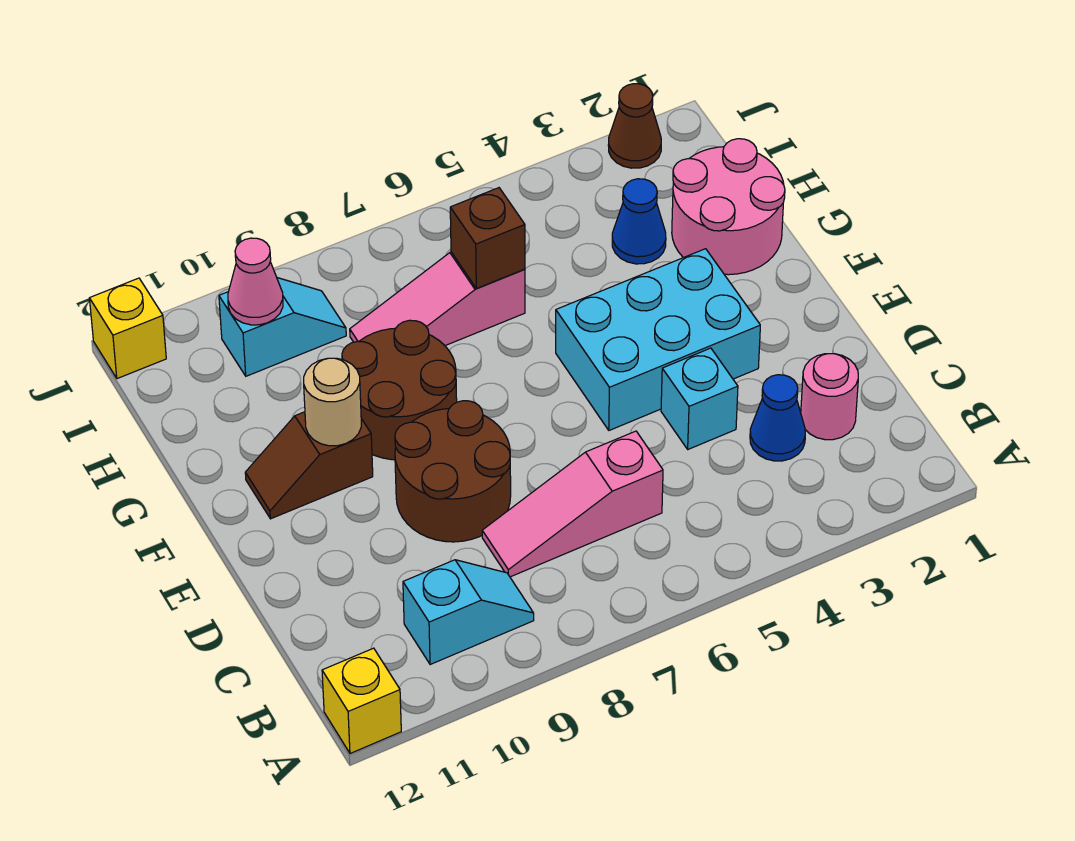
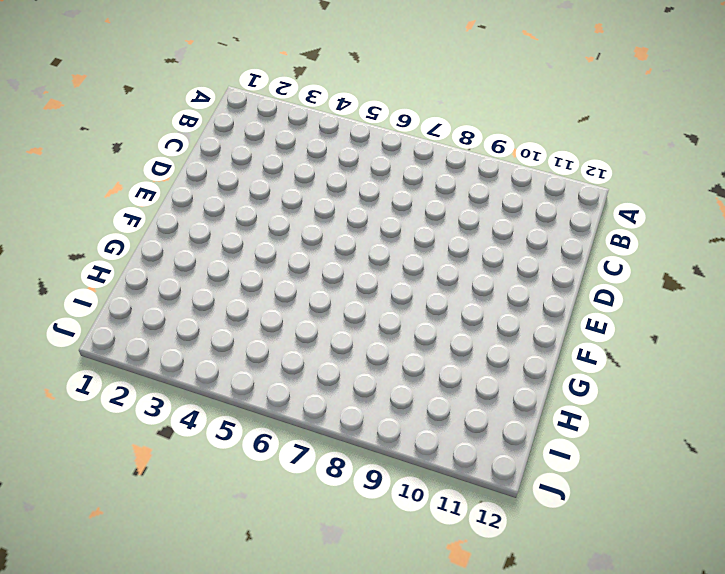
none -> yellow 1x1 brick [322,648,401,753]
none -> cyan 1x2 slope [403,560,534,665]
none -> pink 1x1 round brick [801,354,858,440]

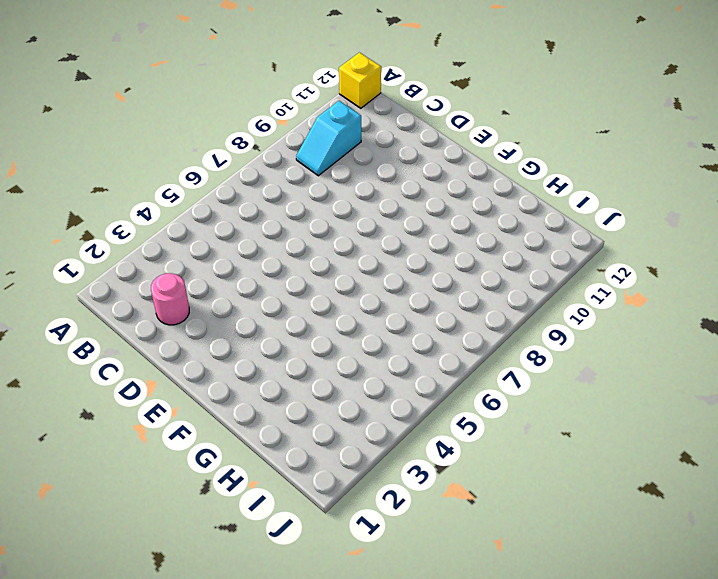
none -> blue 1x1 cone [750,375,805,461]
none -> pink 1x3 slope [482,431,663,577]
none -> cyan 1x1 brick [661,348,738,449]

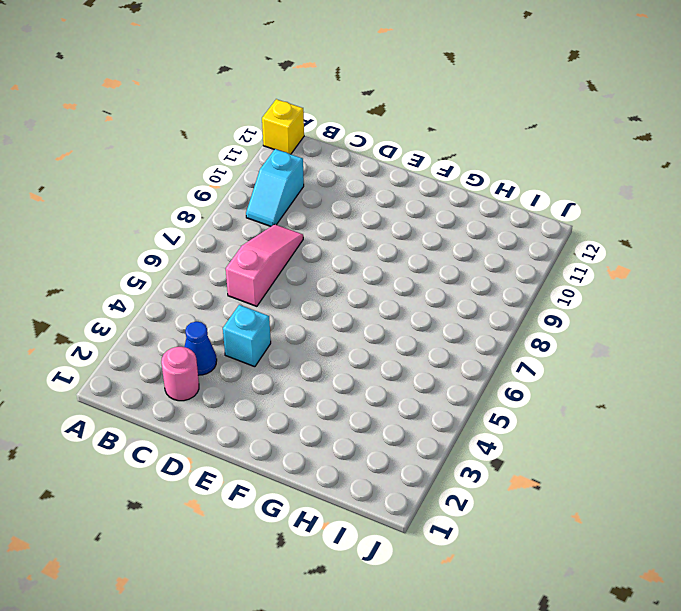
none -> brown 2x2 round brick [395,401,511,542]
none -> cyan 2x3 brick [556,249,760,430]
none -> brown 2x2 round brick [342,320,457,460]

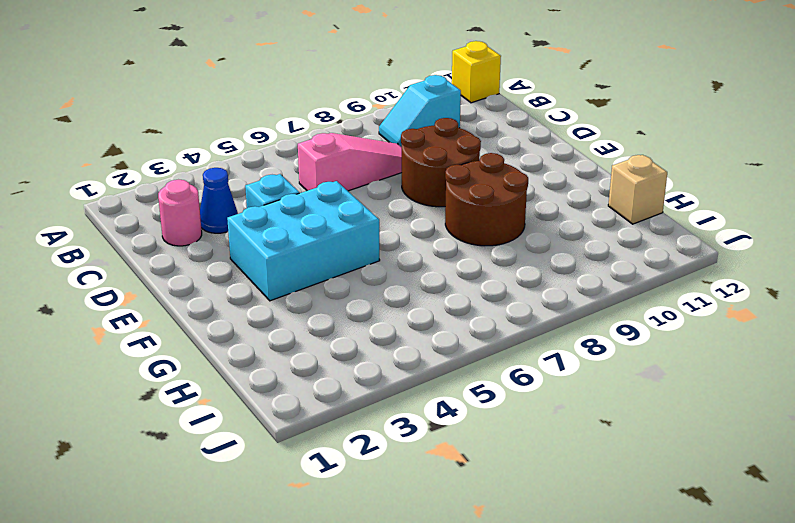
tan 1x1 brick [608,155,667,224] -> none
none -> brown 1x2 slope [245,412,373,519]
none -> pink 2x2 round brick [672,139,785,275]
none -> blue 1x1 cone [612,179,666,264]

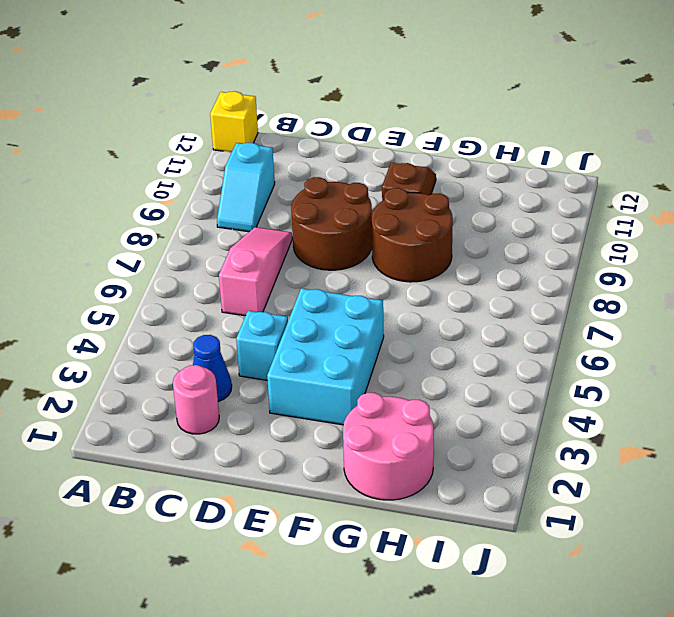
none -> blue 1x1 cone [612,179,666,264]
none -> pink 1x3 slope [350,252,525,346]
none -> cyan 1x2 slope [219,278,346,376]

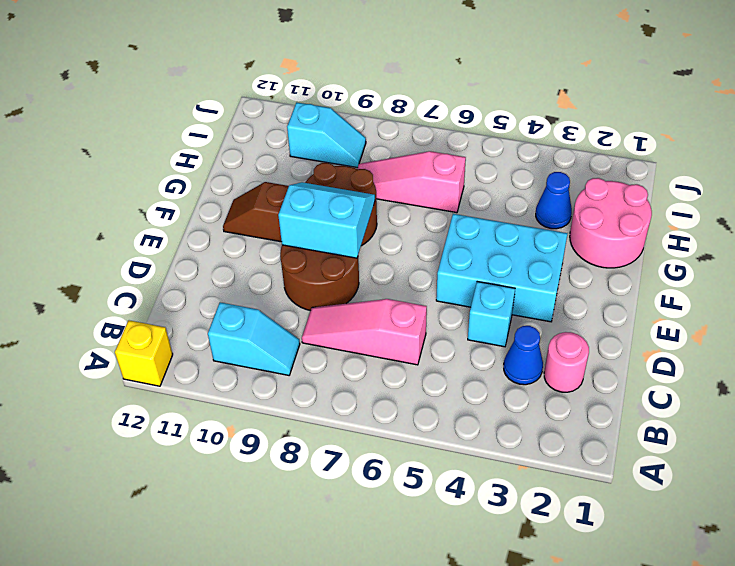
cyan 2x2 slope [278,182,375,258] -> none
none -> brown 1x1 cone [608,84,661,168]
none -> yellow 1x1 brick [89,278,166,379]
none -> tan 1x1 round brick [304,358,361,446]

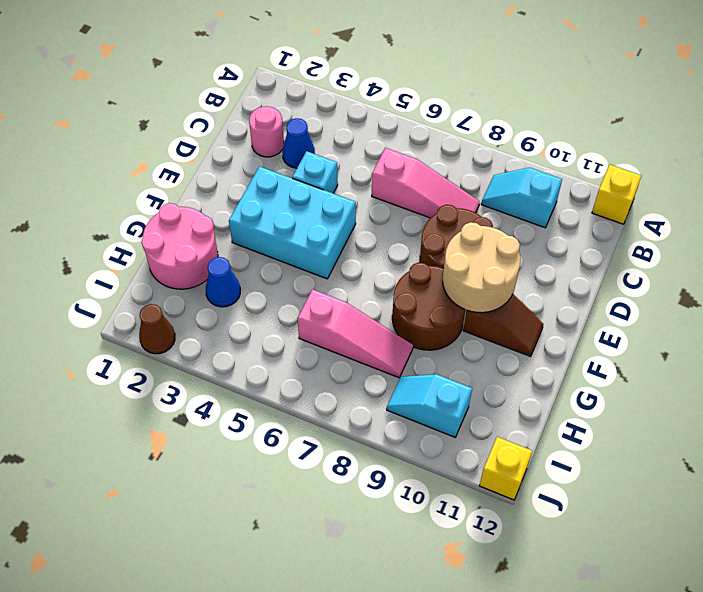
tan 2x2 round brick [443,222,520,313] -> tan 1x1 round brick [304,358,361,446]
none -> brown 1x1 brick [450,188,525,288]
none -> pink 1x1 cone [228,238,283,325]

